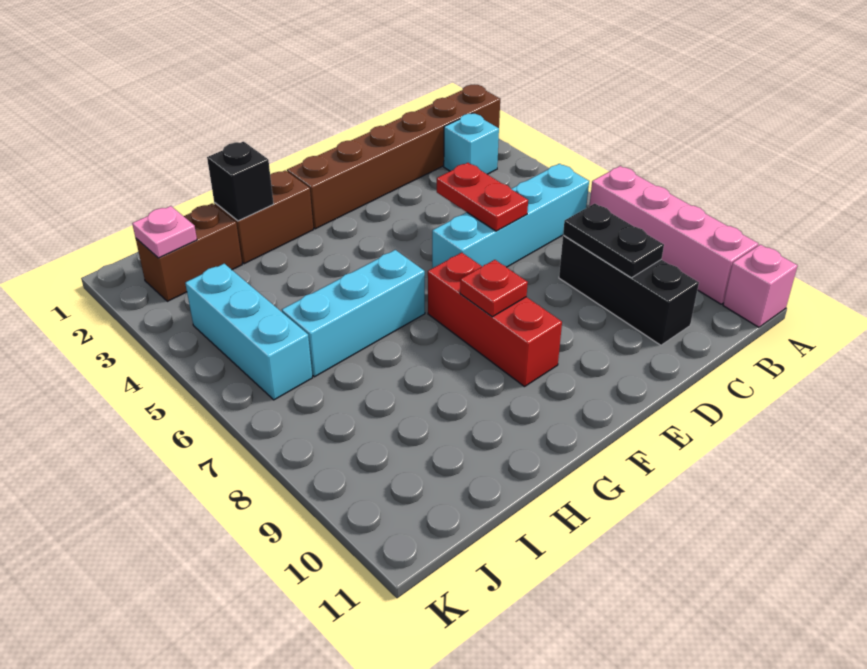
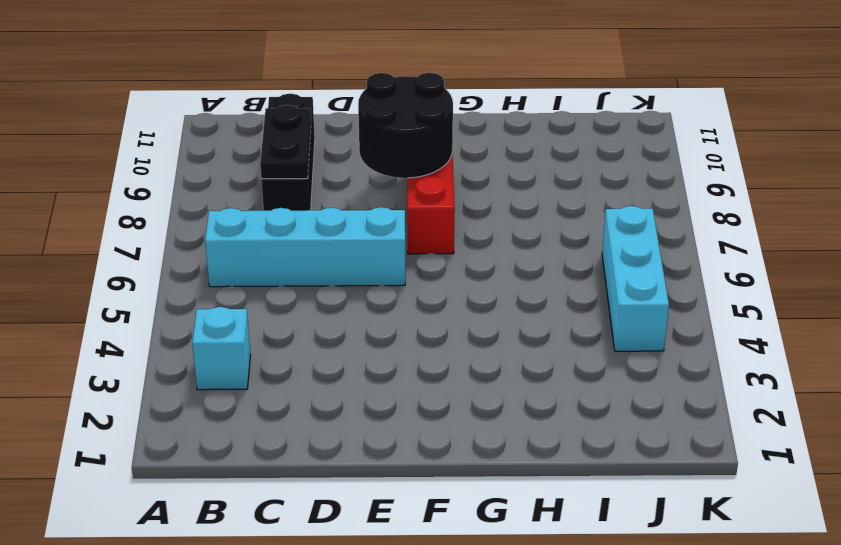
black 2x2 round brick [358,73,453,178] -> red 1x1 plate [460,260,528,317]
none -> brown 1x6 brick [287,85,500,229]
none -> pink 1x4 brick [589,166,758,304]
none -> pink 1x1 brick [723,245,798,327]

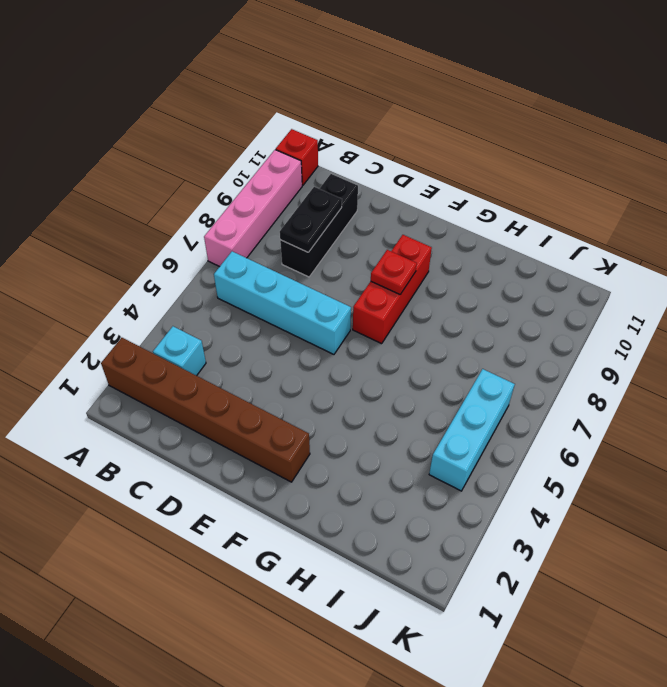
red 1x1 brick [276,129,318,185] -> pink 1x1 brick [723,245,798,327]
none -> brown 1x2 brick [214,170,313,264]
none -> cyan 1x3 brick [282,250,425,377]
none -> brown 1x2 brick [136,203,242,301]

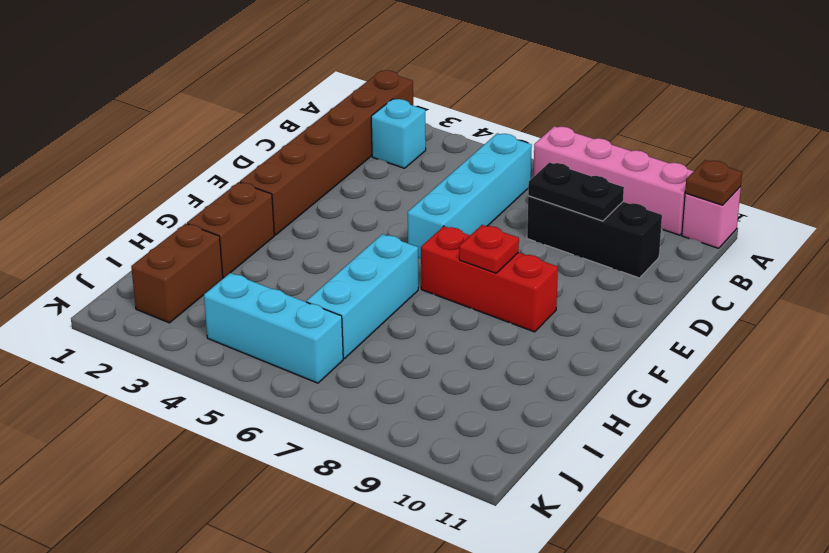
brown 1x1 plate [685,160,742,205] -> none
none -> red 1x2 plate [437,163,528,231]
none -> black 1x1 brick [207,142,274,221]
none -> pink 1x1 plate [132,206,197,258]

